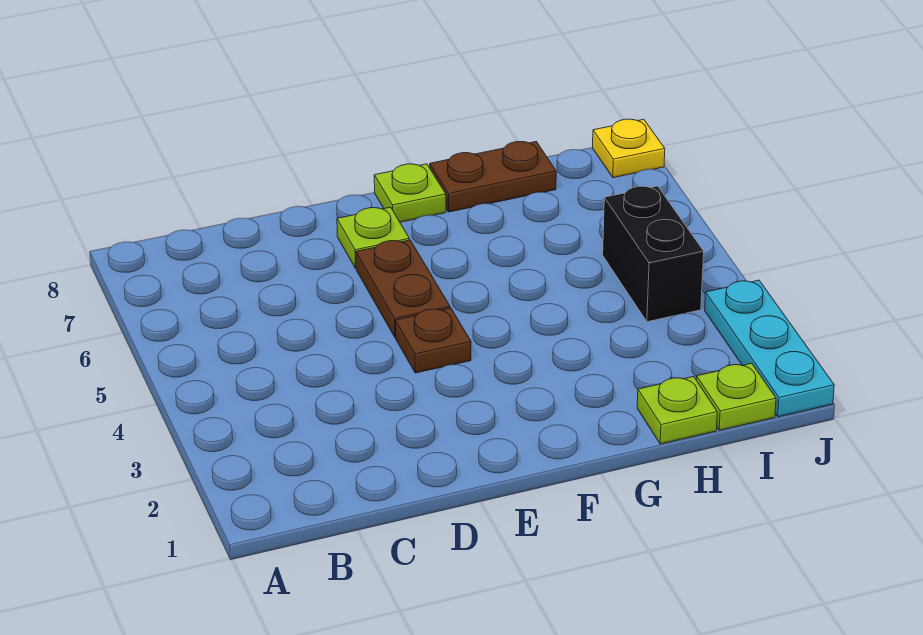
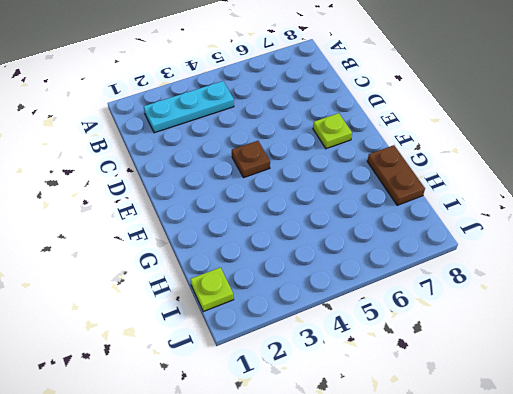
cyan 1x3 plate [144,81,234,133] -> cyan 1x3 plate moved to [705,280,834,417]
none -> brown 1x2 plate [356,240,450,337]
none -> lime 1x1 plate [374,164,446,222]

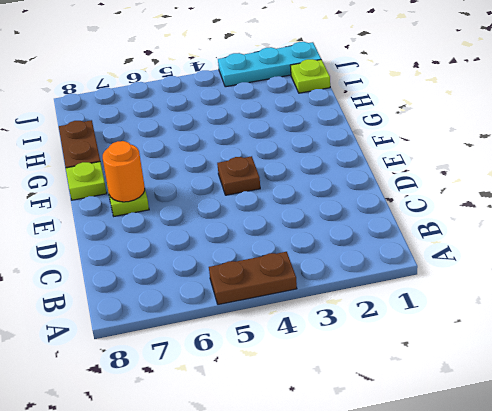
brown 1x2 plate [209,252,297,305] -> brown 1x2 plate moved to [356,240,450,337]
orange 1x1 round brick [103,141,145,202] -> none
none -> lime 1x1 plate [637,376,717,444]
none -> black 1x2 brick [603,186,704,322]

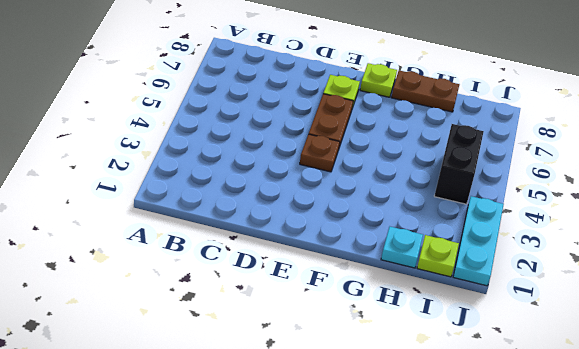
cyan 1x1 plate [381,227,423,268] -> lime 1x1 plate [637,376,717,444]
none -> yellow 1x1 plate [593,119,665,178]

